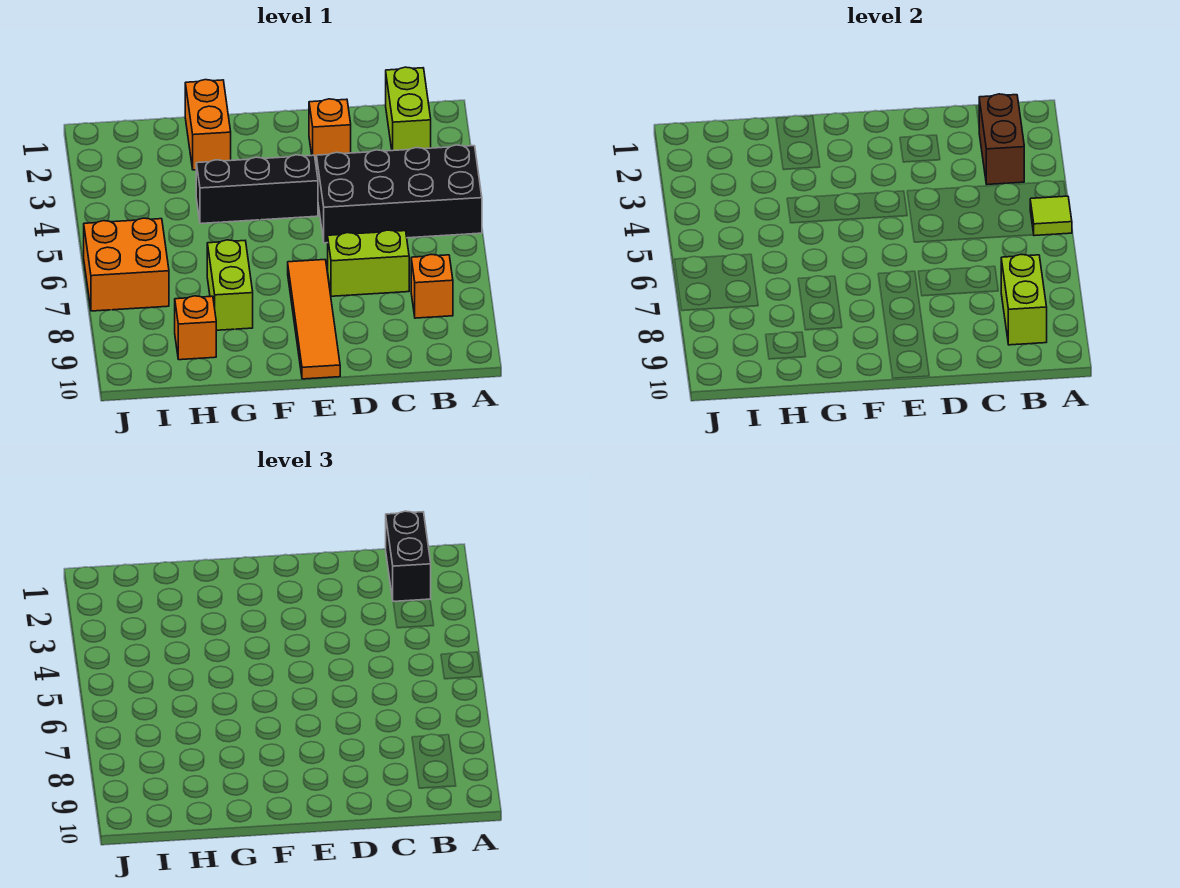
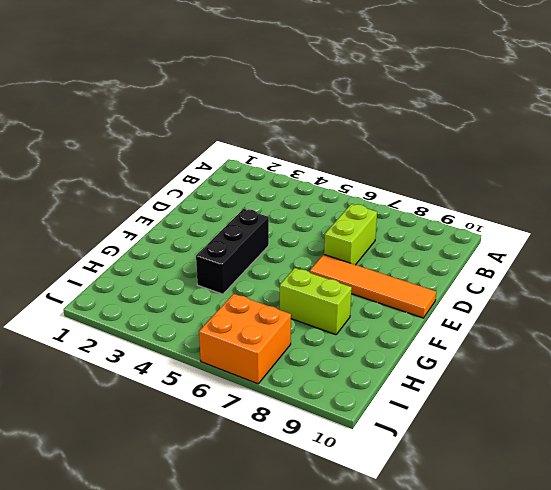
none -> black 2x4 brick [317,145,482,243]
none -> lime 1x2 brick [386,67,431,151]
none -> orange 1x1 brick [411,255,453,318]

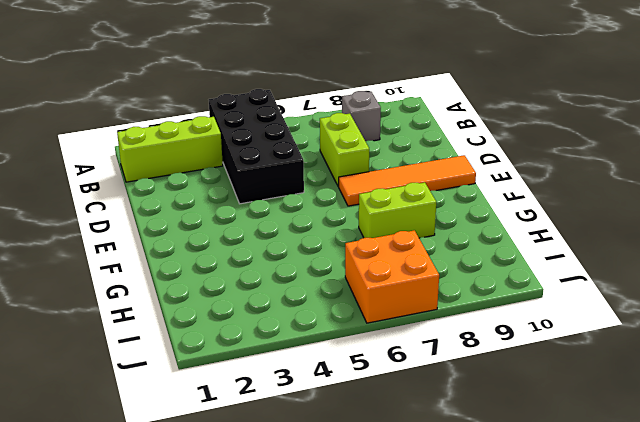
lime 1x3 brick [117,116,223,182] -> lime 1x2 brick [386,67,431,151]
grey 1x1 brick [342,91,381,141] -> orange 1x1 brick [411,255,453,318]
none -> orange 1x1 brick [309,99,351,163]
none -> black 1x3 brick [196,155,318,224]
none -> orange 1x2 brick [185,80,231,170]

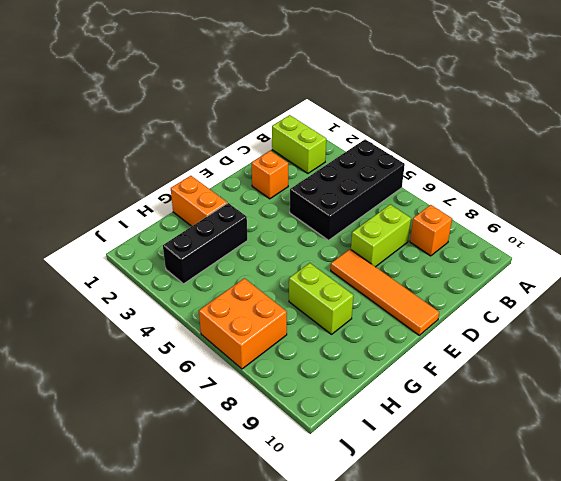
black 1x3 brick [163,203,248,284] -> black 1x3 brick moved to [196,155,318,224]
none -> orange 1x1 brick [175,296,216,360]
none -> lime 1x1 tile [1030,196,1072,236]
none -> brown 1x2 brick [979,94,1024,184]

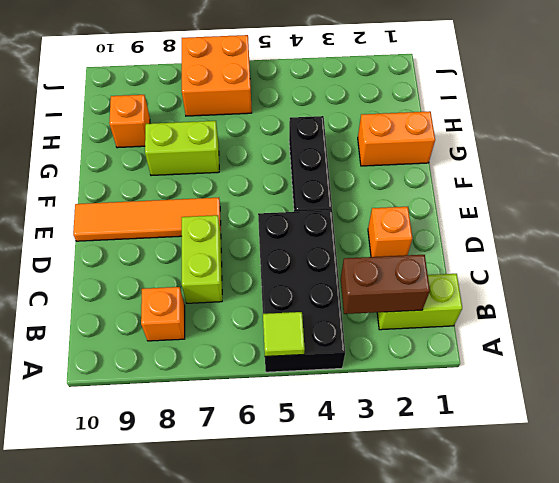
none -> lime 1x2 brick [1001,255,1047,345]
none -> black 1x2 brick [386,511,431,601]

